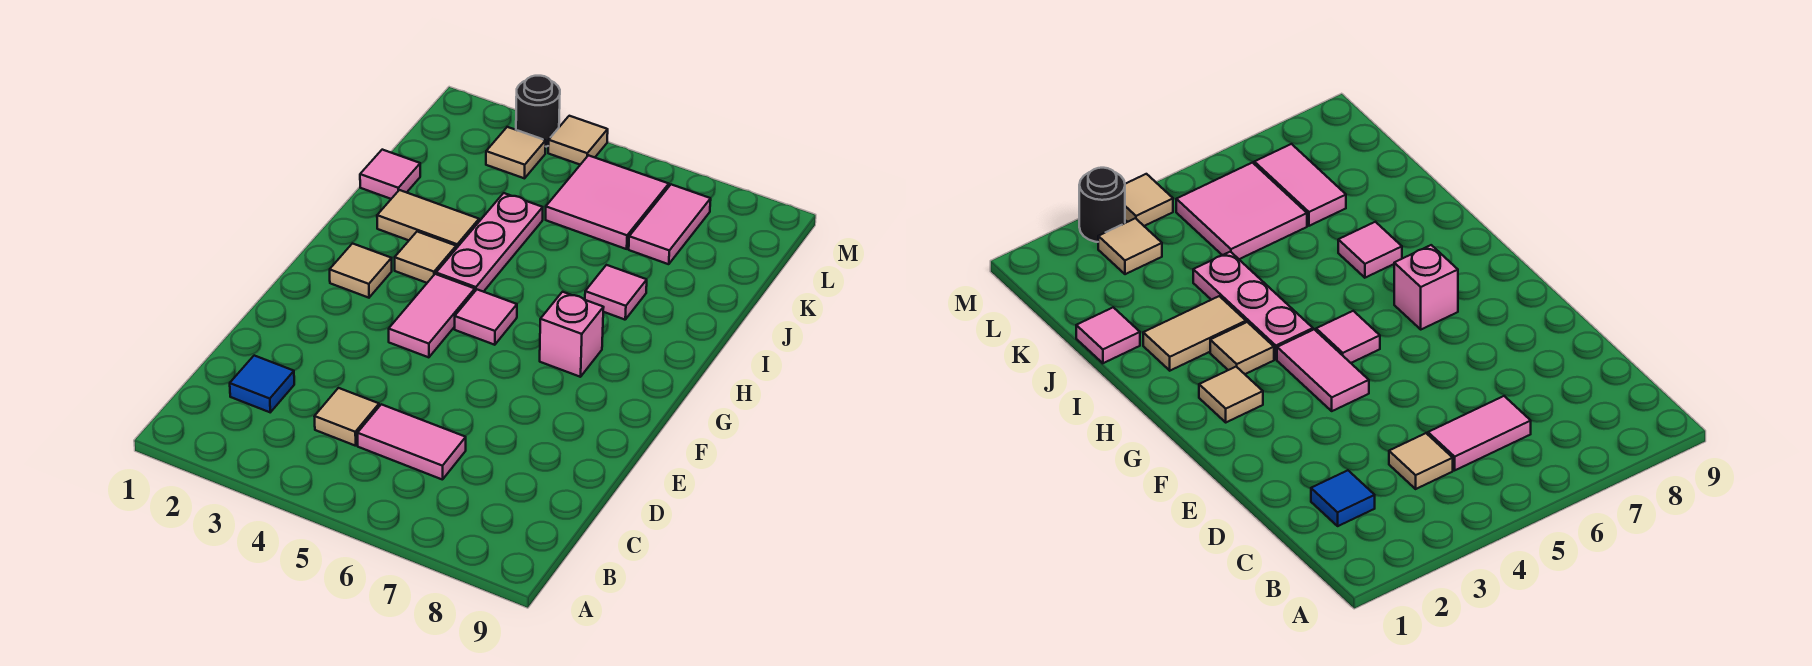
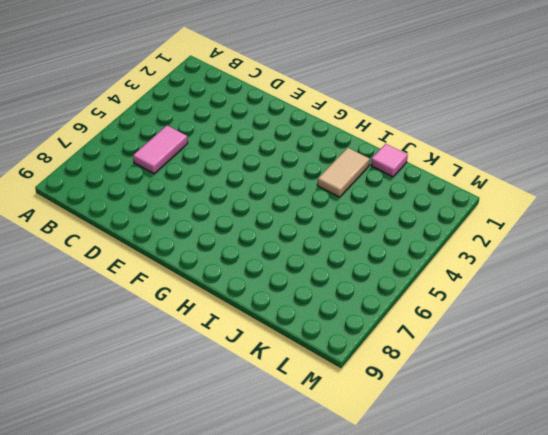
none -> blue 1x1 tile [230,356,294,412]
none -> tan 1x1 tile [314,388,379,446]
none -> pink 1x2 tile [389,274,475,357]

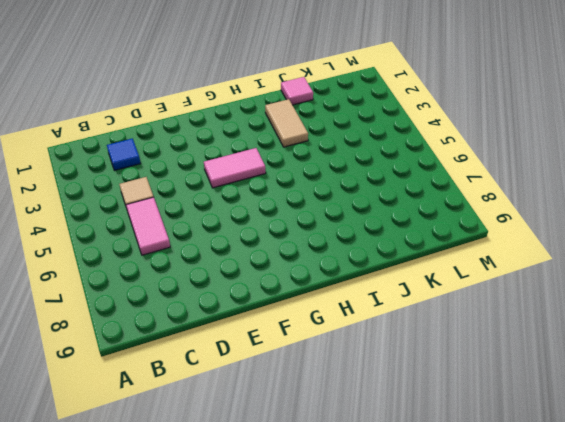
none -> tan 1x1 tile [330,244,392,298]
none -> pink 1x1 tile [455,290,517,345]
none -> pink 1x1 brick [540,292,604,377]

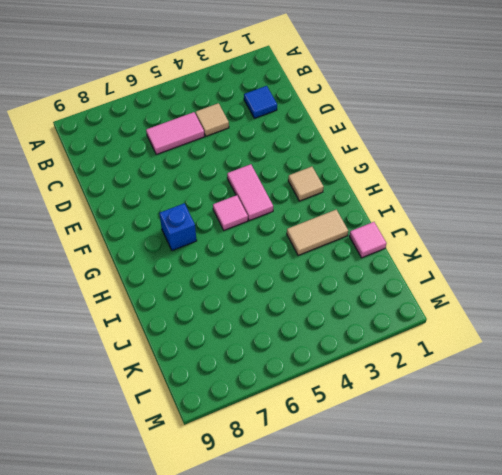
blue 1x1 brick [159,203,197,251] -> pink 1x1 brick [540,292,604,377]
none -> tan 1x1 tile [395,232,456,283]
none -> pink 1x3 plate [436,193,543,292]
none -> pink 1x1 tile [585,265,647,320]

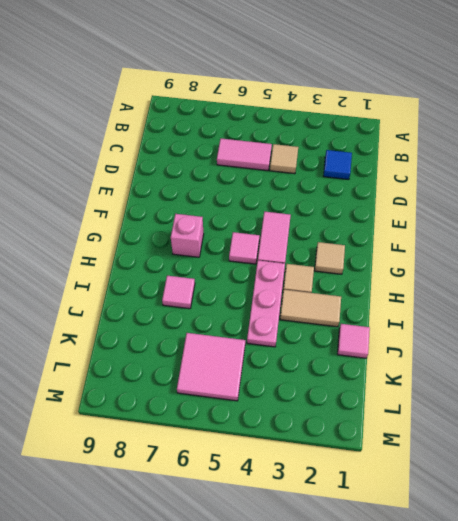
none -> pink 1x2 tile [629,184,711,264]
none -> tan 1x1 tile [486,127,546,178]
none -> black 1x1 round brick [516,76,560,147]

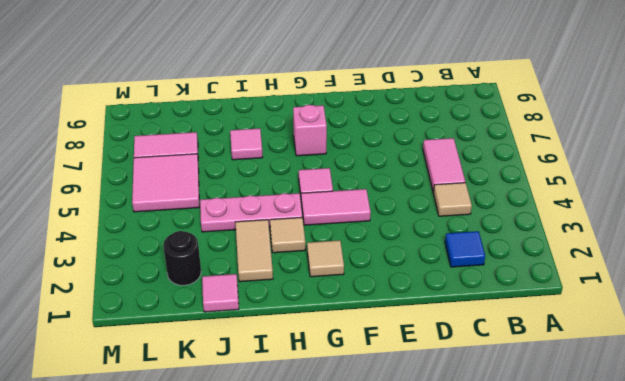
black 1x1 round brick [163,231,201,285] -> black 1x1 round brick moved to [516,76,560,147]
none -> tan 1x1 tile [486,127,546,178]
none -> tan 1x1 tile [548,116,608,165]

